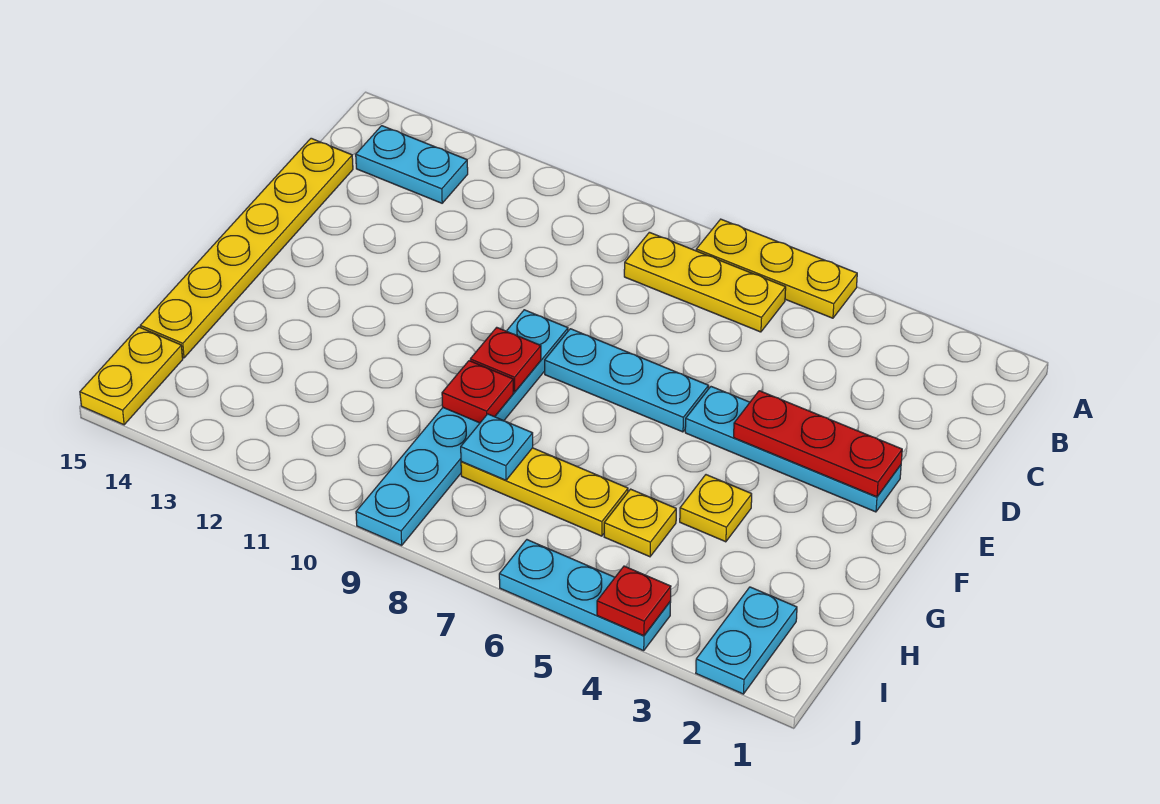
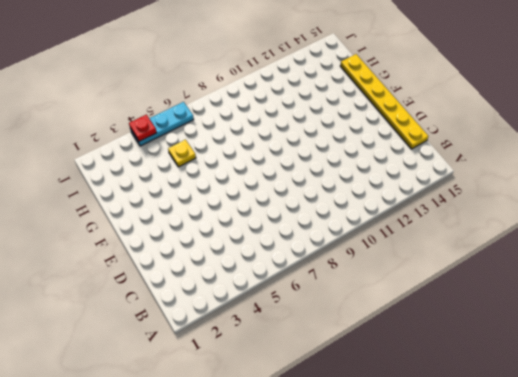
none -> yellow 1x3 plate [696,219,857,318]
none -> yellow 1x3 plate [624,232,786,332]
none -> cyan 1x2 plate [356,126,468,203]

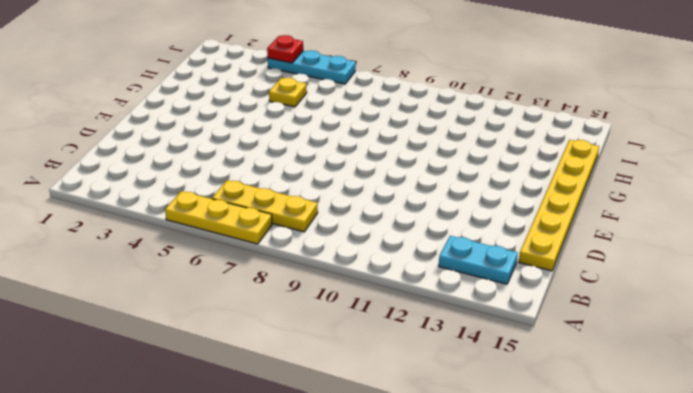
none -> cyan 1x4 plate [685,387,901,512]
none -> cyan 1x3 plate [545,329,709,432]
none -> cyan 1x6 plate [356,310,568,545]

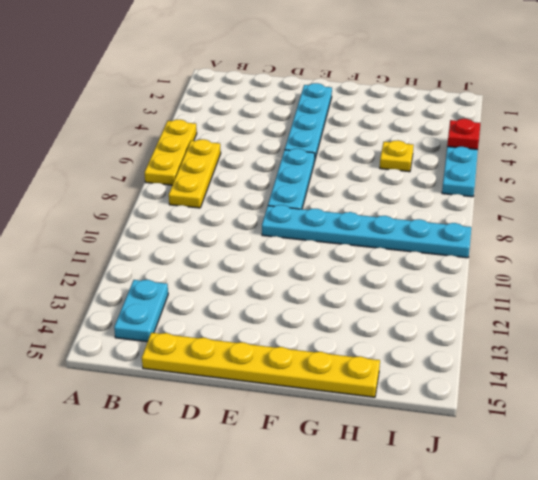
none -> yellow 1x1 plate [680,475,752,542]
none -> yellow 1x3 plate [461,448,628,536]
none -> cyan 1x2 plate [696,587,797,694]

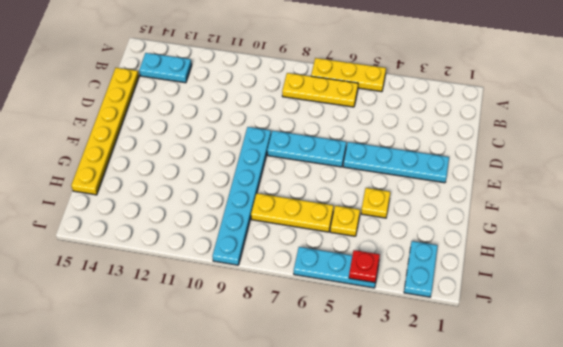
none -> yellow 1x2 plate [80,327,183,425]
none -> red 1x3 plate [734,391,902,497]
none -> red 1x1 plate [470,327,541,392]

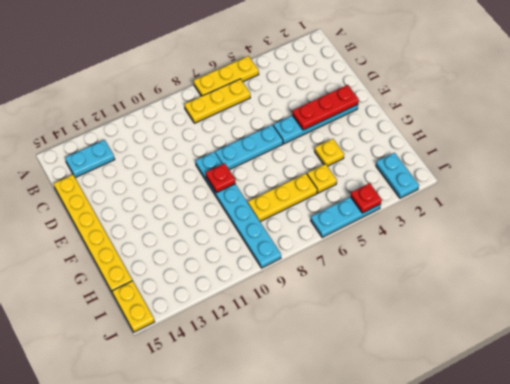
none -> red 1x1 plate [442,361,514,423]
none -> cyan 1x1 plate [461,414,533,480]

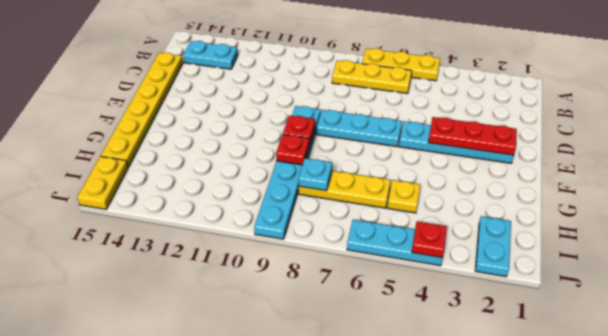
none -> yellow 1x1 plate [680,475,752,542]

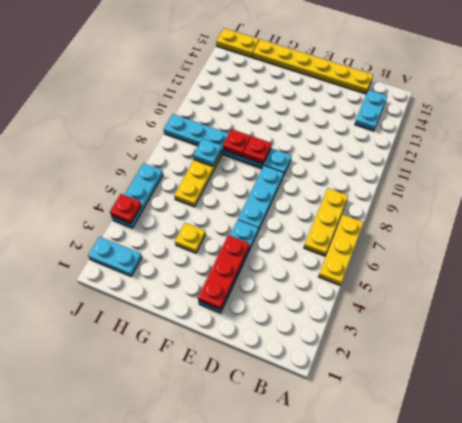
none -> yellow 1x1 plate [604,489,676,557]

